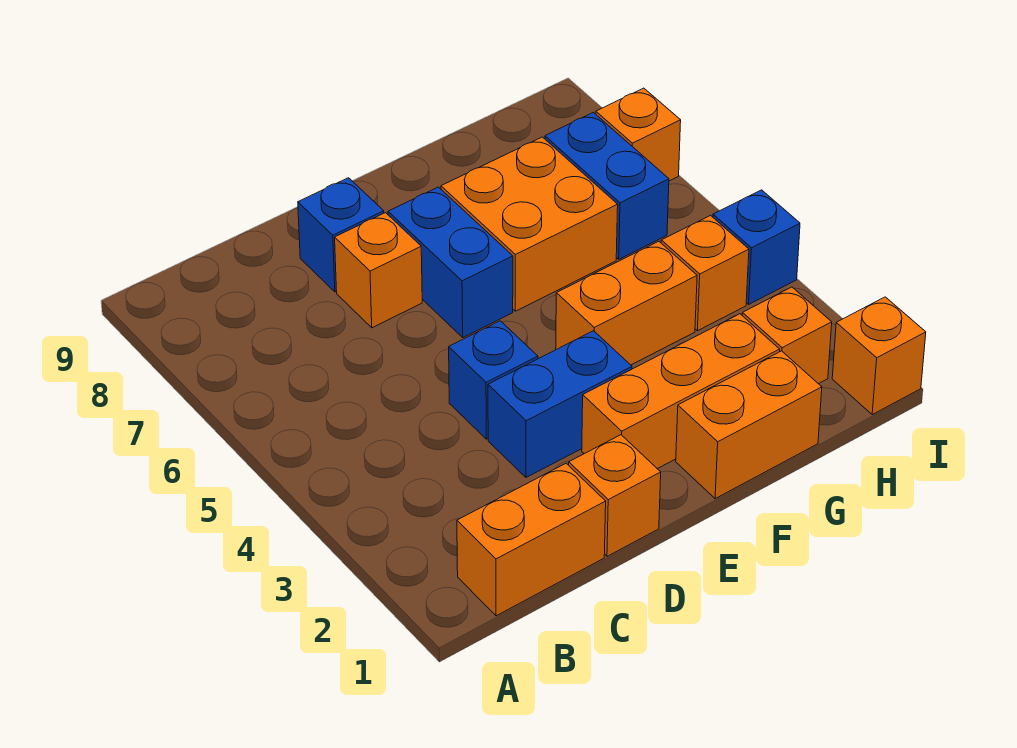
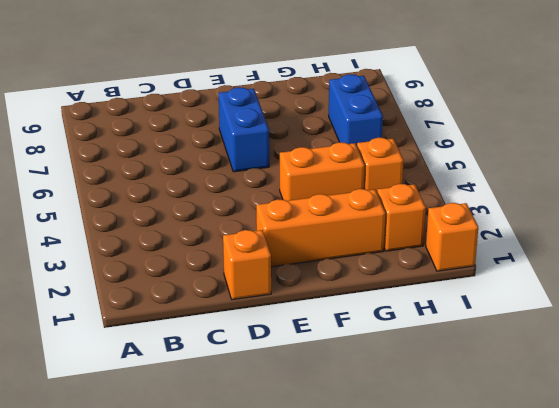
none -> orange 1x2 brick [457,464,606,616]
none -> blue 1x2 brick [488,331,632,477]
none -> blue 1x1 brick [449,321,538,439]

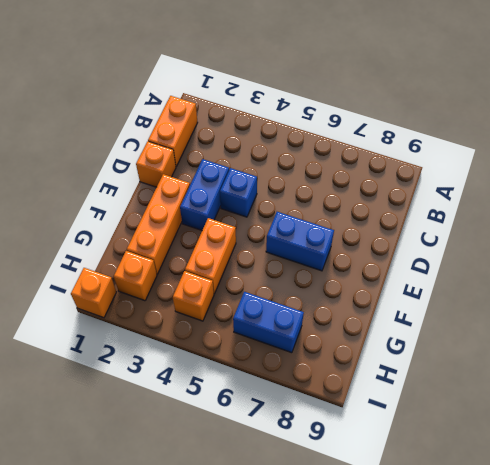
none -> orange 1x1 brick [335,213,422,328]
none -> blue 1x1 brick [298,178,384,292]
none -> orange 1x2 brick [676,351,822,499]

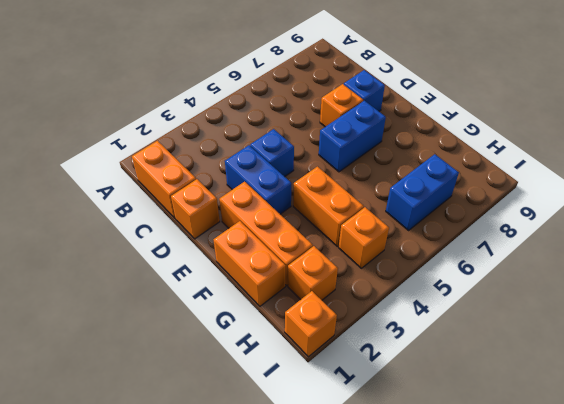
none -> orange 2x2 brick [441,137,618,311]
none -> blue 1x1 brick [713,190,800,304]
none -> orange 1x1 brick [596,88,681,181]

